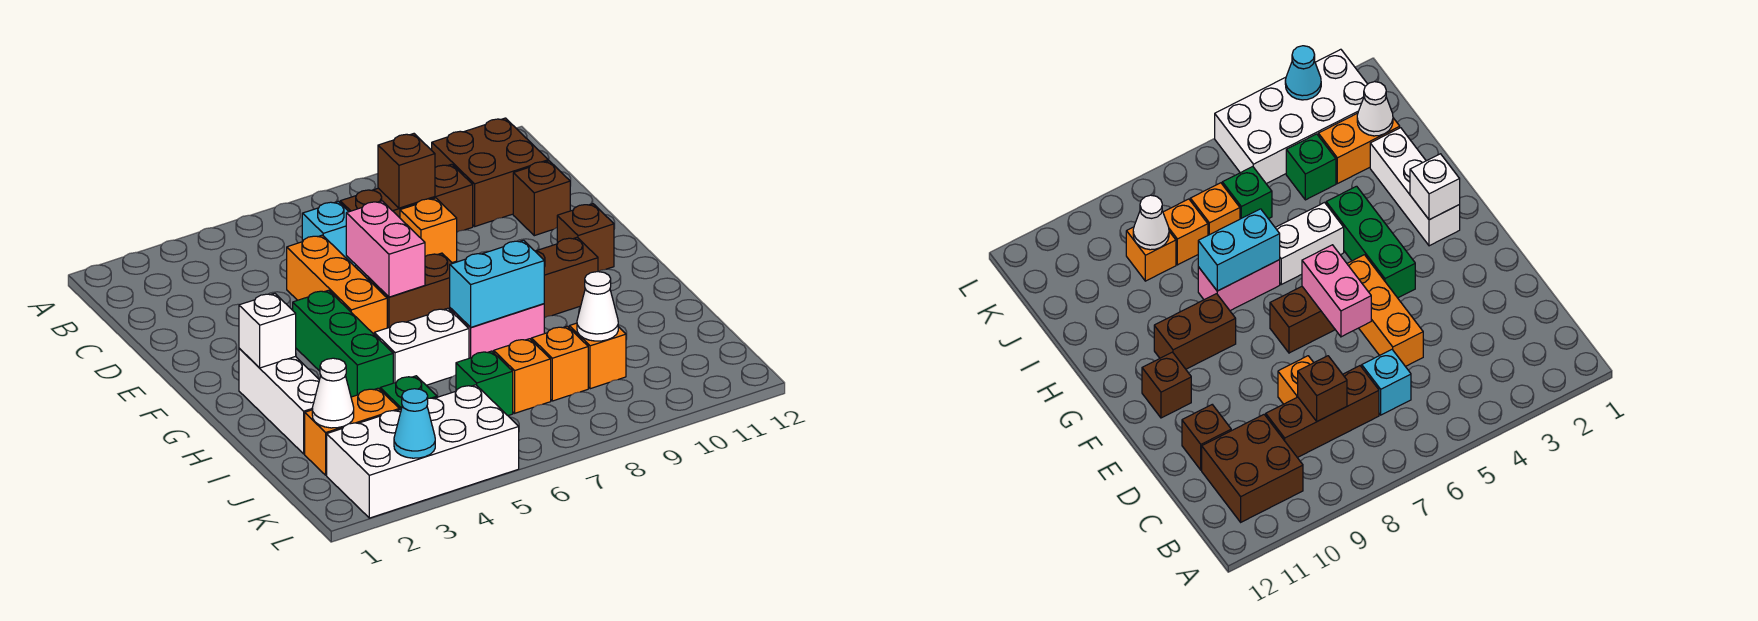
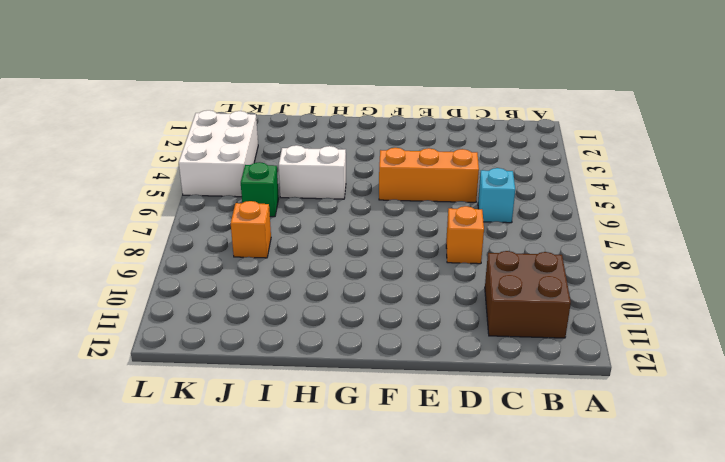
white 1x2 brick [279,145,346,199] -> white 1x2 brick turned to [374,308,469,385]
white 2x3 brick [179,110,258,197] -> white 2x4 brick [327,385,519,518]
none -> brown 1x3 brick [340,164,473,232]
none -> brown 1x1 brick [513,161,570,236]
none -> green 1x3 brick [293,290,393,397]

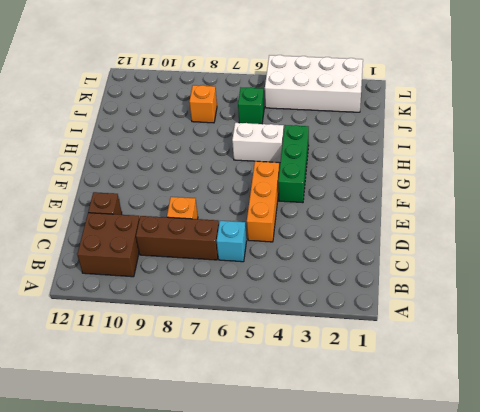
none -> brown 1x2 brick [368,253,452,328]
none -> brown 1x1 brick [557,204,614,272]
none -> white 1x3 brick [239,348,319,454]

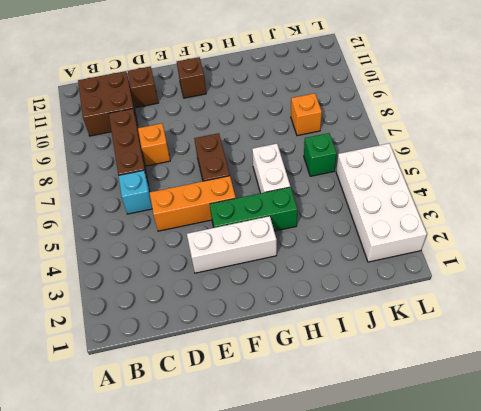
white 1x3 brick [187,216,277,273] -> white 1x3 brick moved to [239,348,319,454]
none -> brown 1x2 brick [535,237,598,318]
none -> pink 1x2 brick [450,304,544,358]
none -> orange 1x2 brick [305,388,399,475]

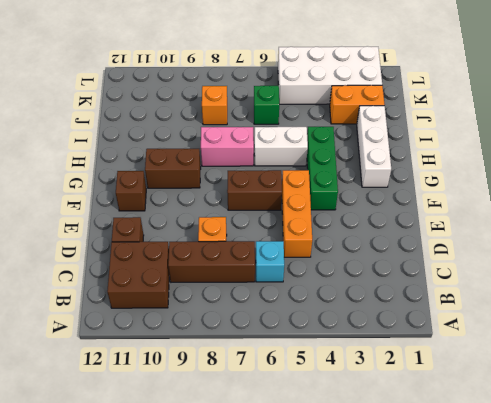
none -> green 1x1 brick [380,376,437,410]
none -> orange 1x1 brick [494,339,551,413]
none -> orange 1x1 brick [569,323,626,389]

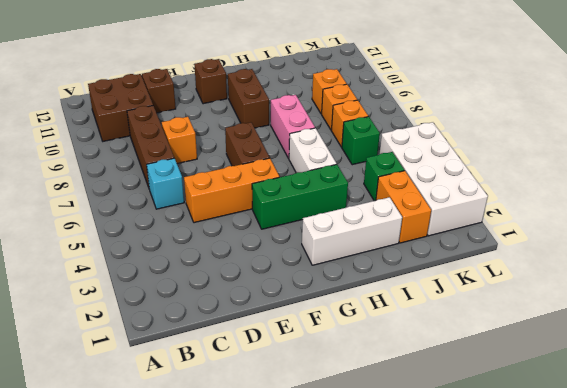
none -> brown 1x1 brick [378,134,435,208]
none -> pink 1x2 brick [346,201,425,297]
none -> white 1x1 brick [239,293,296,368]

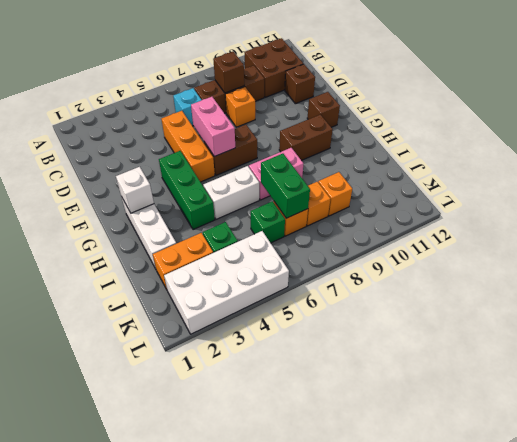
green 1x2 brick [261,154,310,218] -> none
none -> cyan 1x2 brick [450,240,544,327]
none -> white 1x1 cone [312,358,354,428]
none -> white 1x1 cone [577,272,618,341]

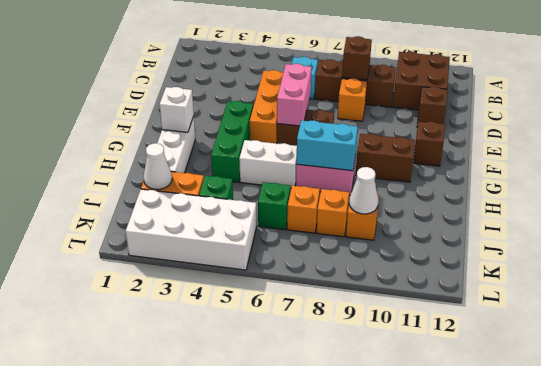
none -> cyan 1x1 cone [394,389,435,458]

